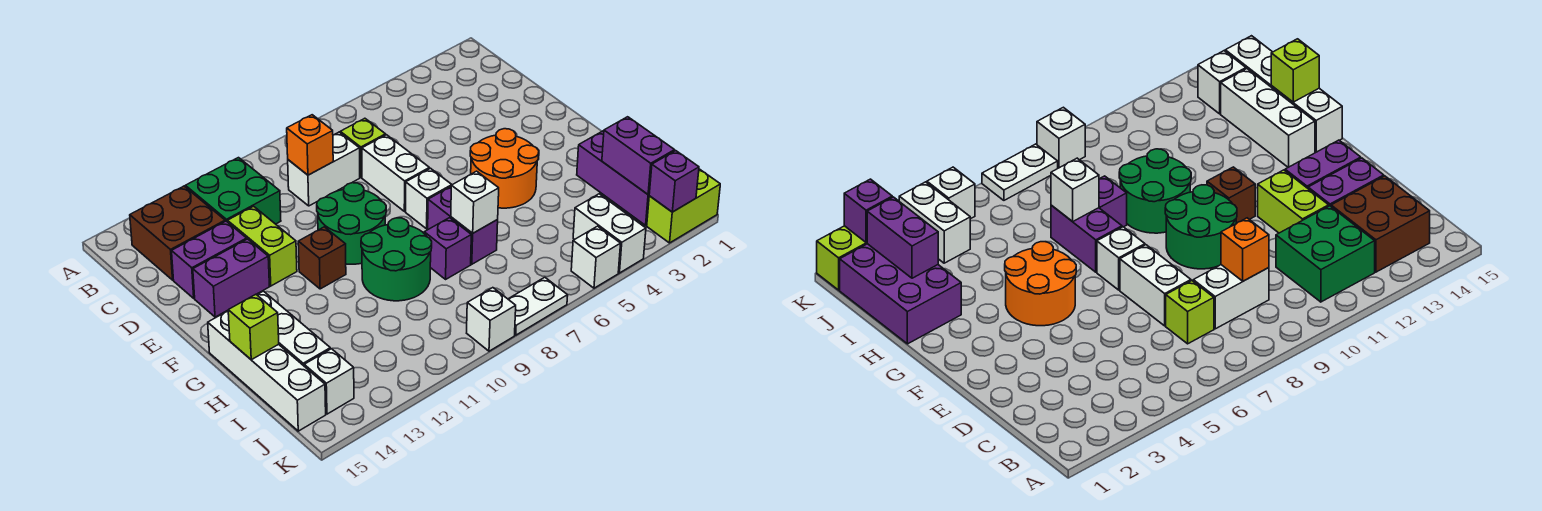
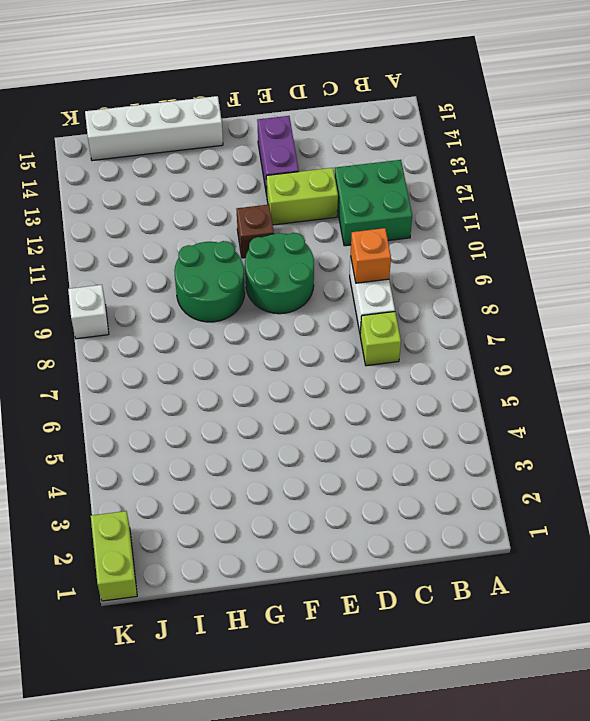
none -> brown 2x2 brick [130,186,225,280]
none -> white 1x2 brick [362,135,429,212]
none -> purple 1x2 brick [172,221,247,298]

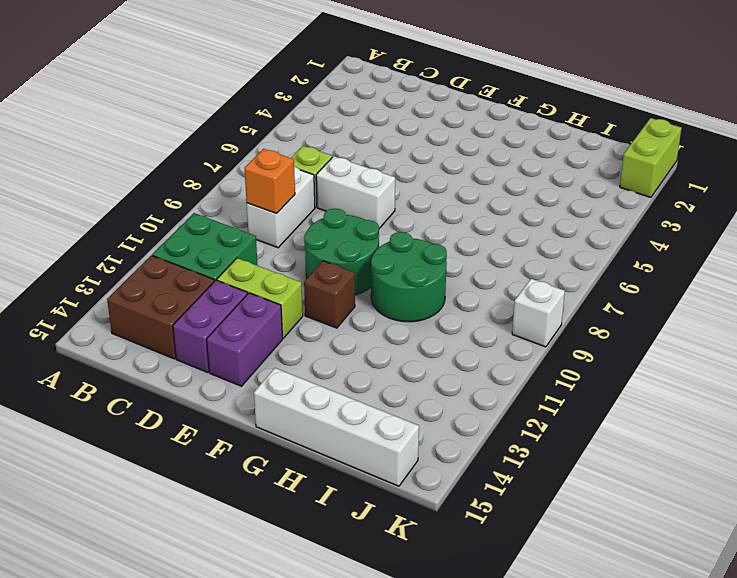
none -> orange 2x2 round brick [470,129,539,208]
none -> white 1x1 brick [406,168,452,229]
none -> purple 1x2 brick [428,187,498,264]

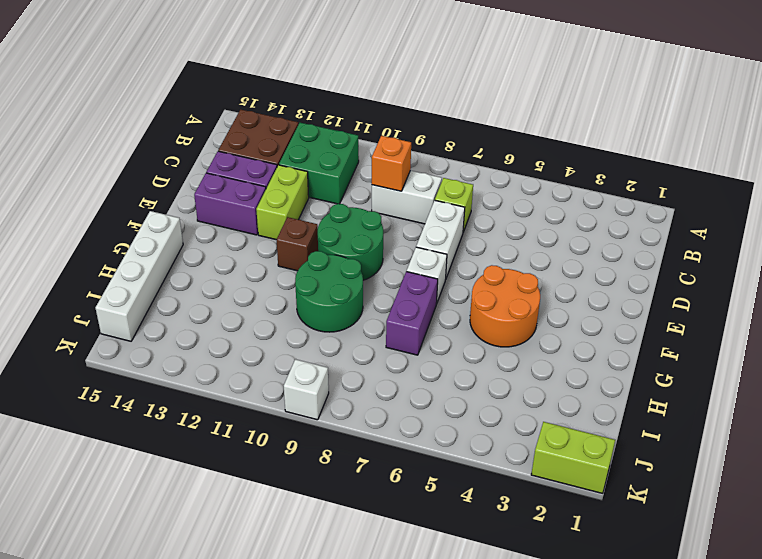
none -> white 1x3 brick [257,291,330,366]
none -> purple 2x3 brick [577,131,649,225]
none -> purple 1x1 brick [424,218,471,279]

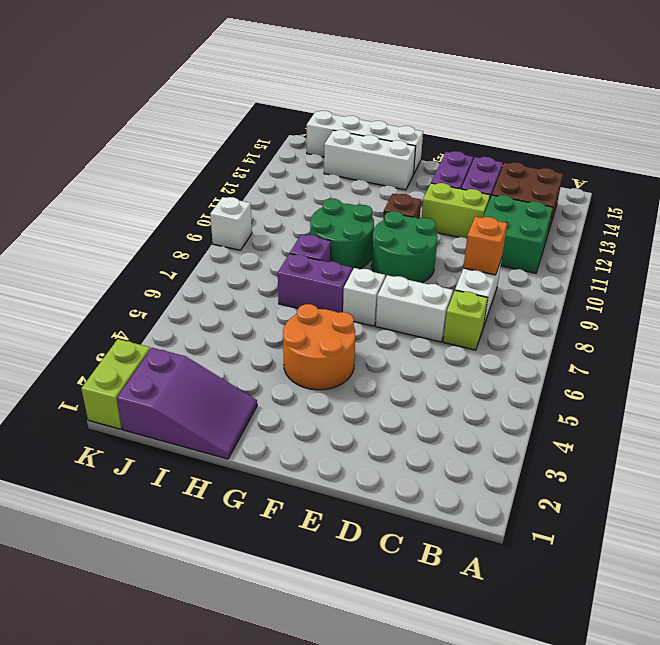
purple 2x3 slope [117,348,257,459] -> purple 2x3 brick [577,131,649,225]
none -> white 1x2 brick [573,194,646,273]
none -> white 1x1 brick [304,349,354,414]
none -> white 1x1 brick [571,226,621,288]

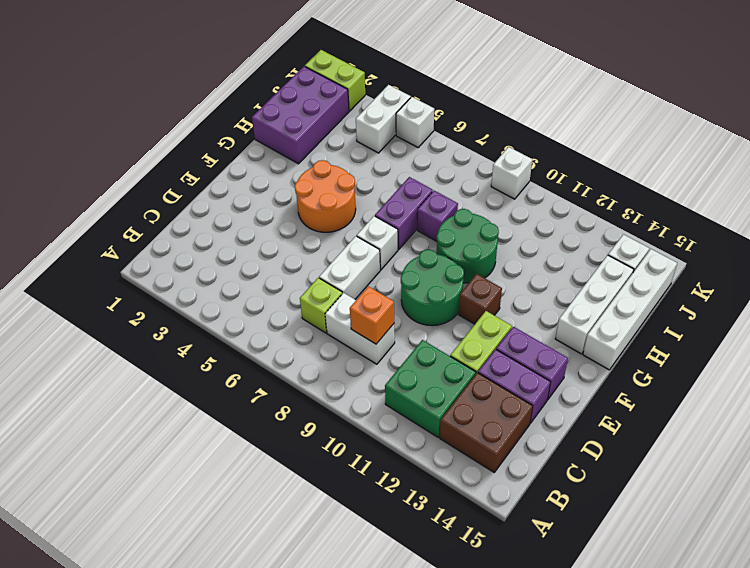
none -> white 1x2 plate [508,277,568,335]
none -> white 1x1 brick [451,171,499,233]
none -> lime 1x1 brick [228,294,279,360]

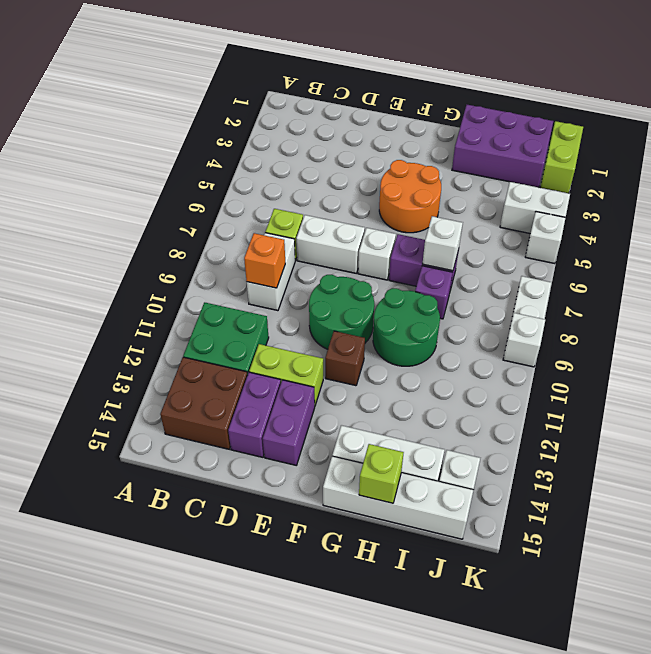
none -> purple 1x2 brick [602,117,675,194]
none -> purple 1x1 brick [649,151,699,212]

